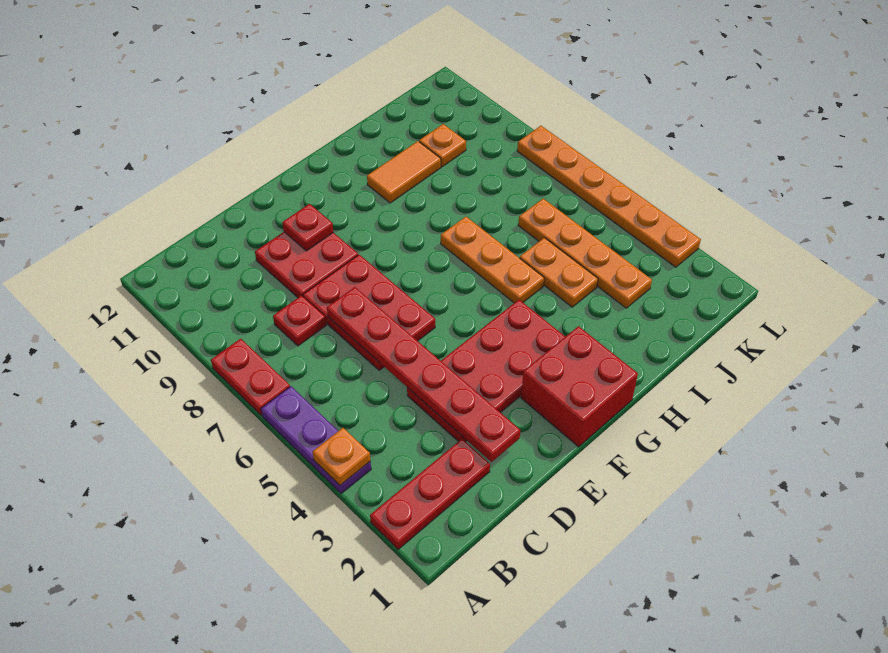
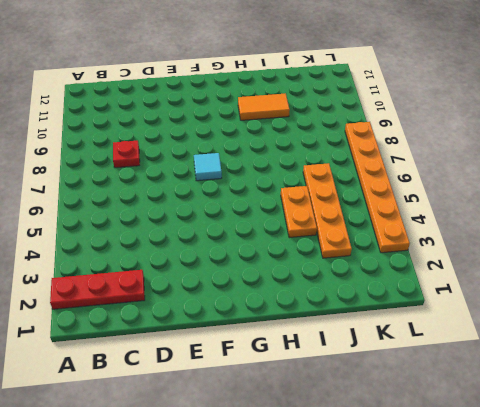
cyan 1x1 tile [194,153,222,181] -> none
none -> purple 1x3 plate [261,386,371,494]
none -> red 1x2 plate [211,339,290,415]
none -> red 2x4 plate [407,300,565,442]

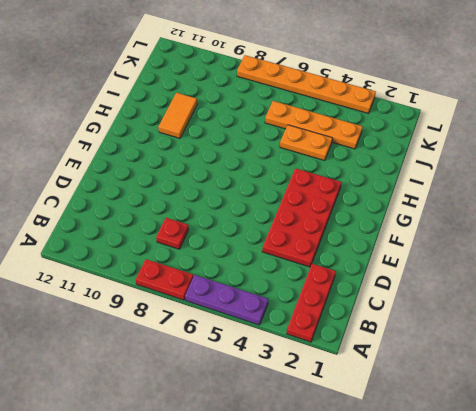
none -> red 2x3 plate [303,255,435,370]
none -> red 2x2 plate [255,232,358,297]
none -> red 2x2 brick [521,326,638,447]

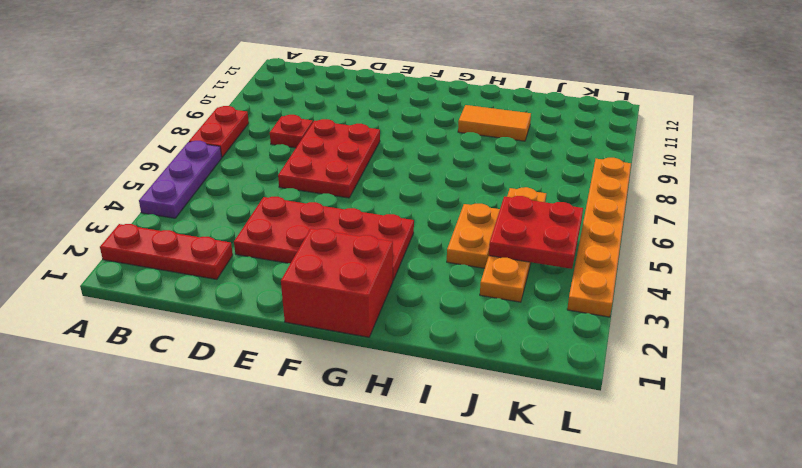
red 2x2 plate [489,196,583,269] -> red 2x2 plate moved to [255,232,358,297]
none -> orange 1x3 plate [441,217,544,303]
none -> orange 1x1 plate [419,124,466,167]
none -> orange 1x1 plate [312,428,370,485]

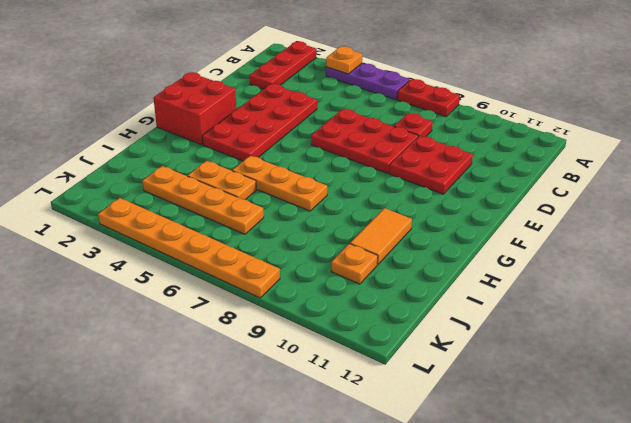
none -> red 1x6 plate [327,287,520,462]
none -> red 1x1 plate [282,204,333,251]

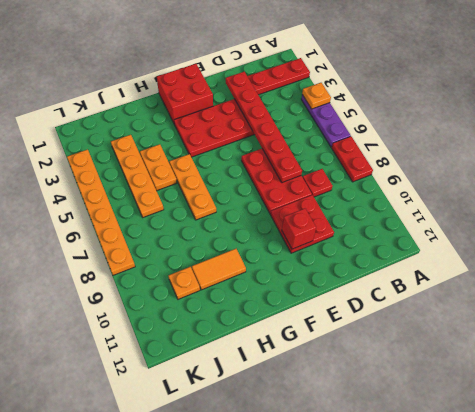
red 1x1 brick [282,208,316,249] -> red 1x1 plate [282,204,333,251]

